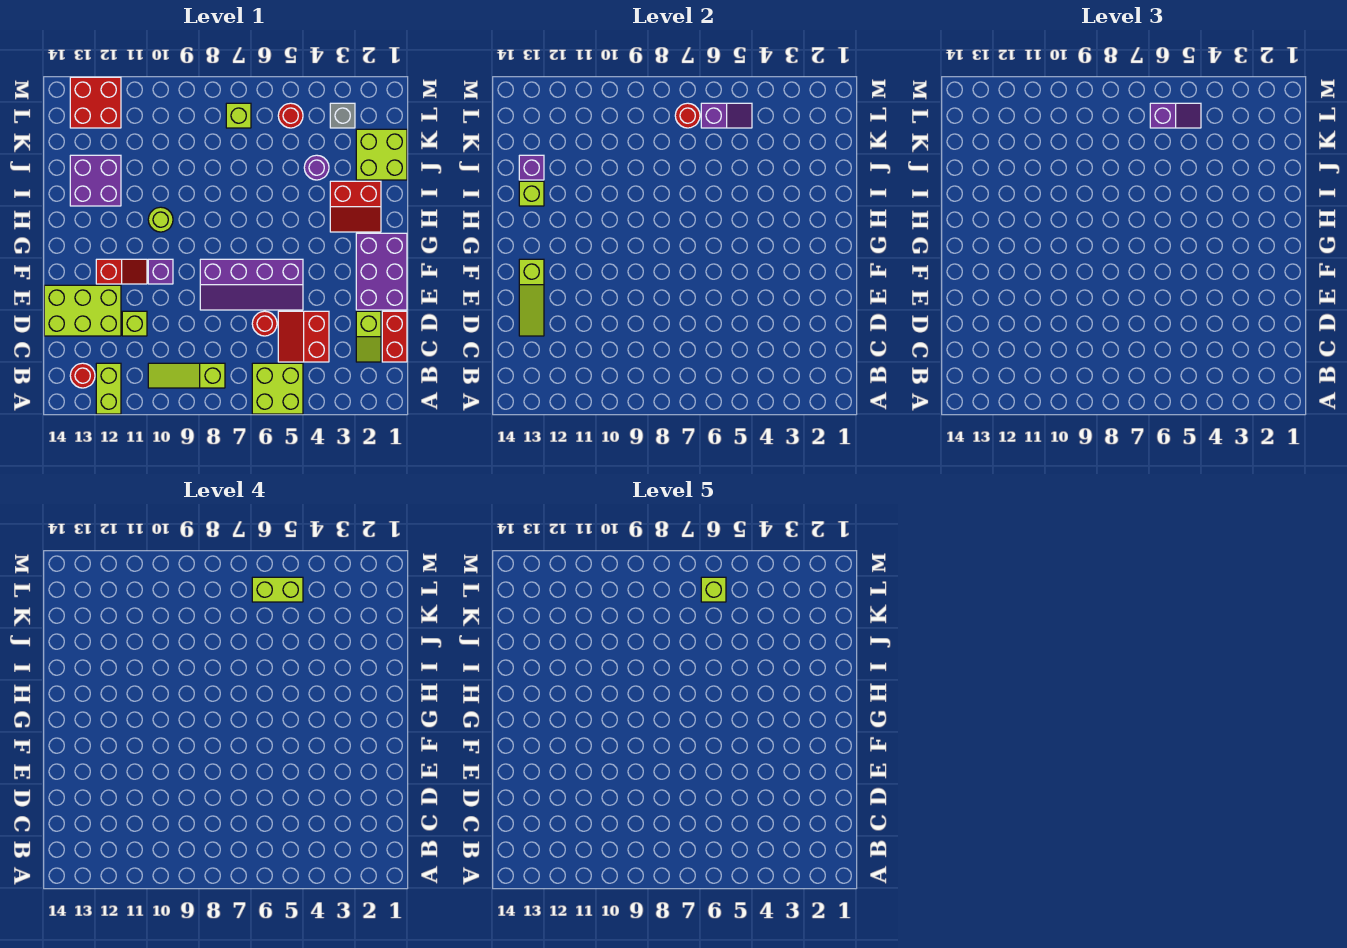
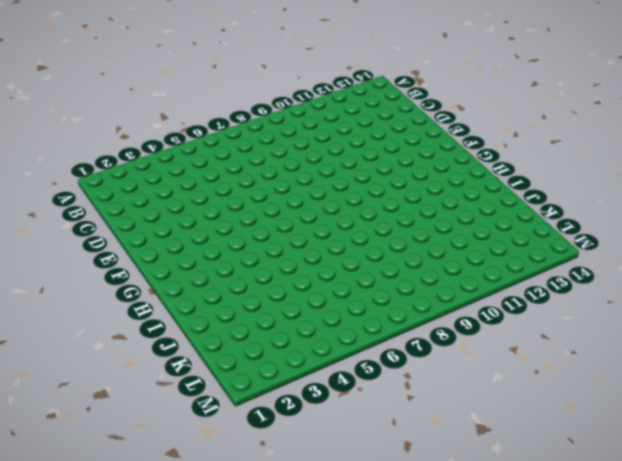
none -> lime 2x2 brick [252,363,303,414]
none -> lime 1x2 brick [96,363,121,414]
none -> lime 1x3 slope [148,363,225,388]
none -> red 1x1 round brick [70,363,95,388]

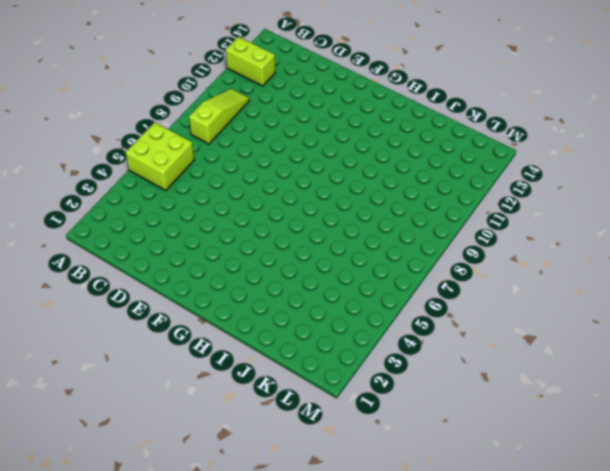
none -> red 1x1 round brick [70,363,95,388]
none -> red 1x2 brick [382,311,407,362]
none -> lime 1x2 slope [356,311,381,362]
none -> red 2x2 slope [278,311,329,362]

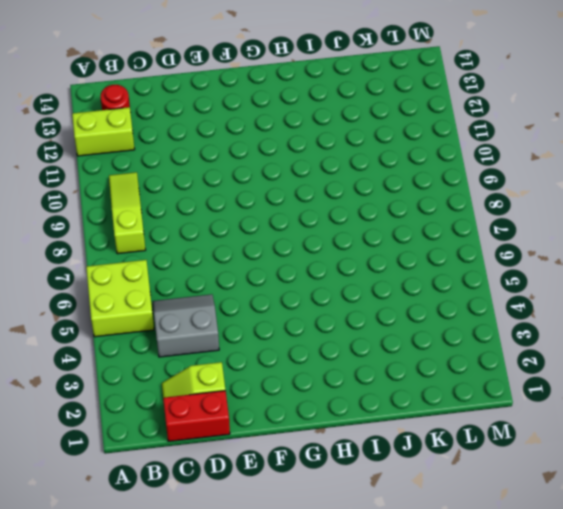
grey 2x2 slope [153,294,219,357] -> red 2x2 slope [278,311,329,362]
none -> red 1x1 round brick [252,311,277,336]
none -> lime 1x1 brick [122,311,147,336]
none -> lime 2x3 brick [44,285,121,336]
none -> purple 2x3 brick [356,233,407,310]

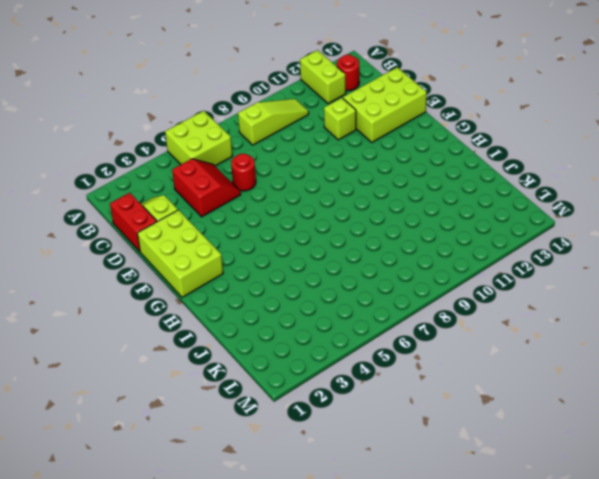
lime 2x3 brick [137,210,223,297] -> purple 2x3 brick [356,233,407,310]
none -> purple 2x4 slope [200,259,303,310]
none -> purple 1x1 brick [148,259,173,284]
none -> red 1x2 slope [96,259,147,284]
none -> red 2x2 slope [330,181,381,232]

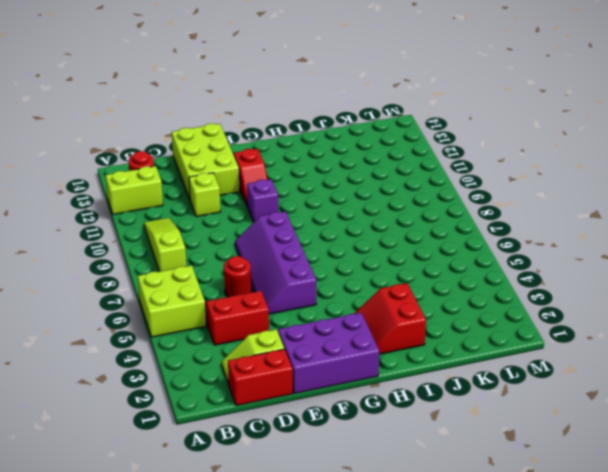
none -> lime 1x1 round brick [148,207,173,232]
none -> purple 2x2 brick [70,155,121,206]
none -> lime 2x2 brick [356,129,407,180]
none -> purple 1x1 round brick [304,155,329,180]

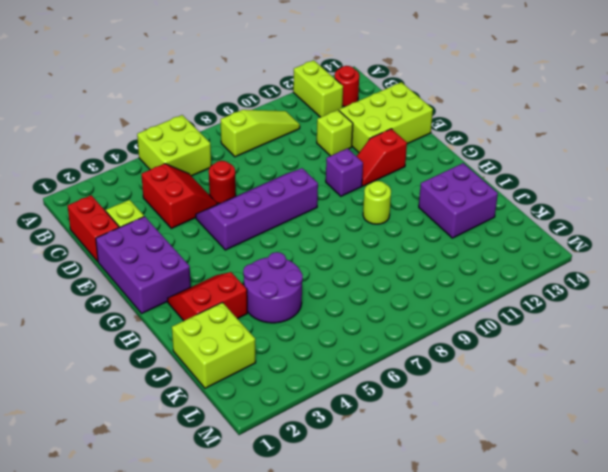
purple 2x2 round brick [243,252,303,323] -> purple 1x1 round brick [304,155,329,180]
none -> grey 1x1 brick [330,103,355,128]
none -> red 1x1 round brick [278,103,303,128]
none -> lime 1x1 brick [226,103,251,128]
none -> red 2x2 brick [70,77,121,128]

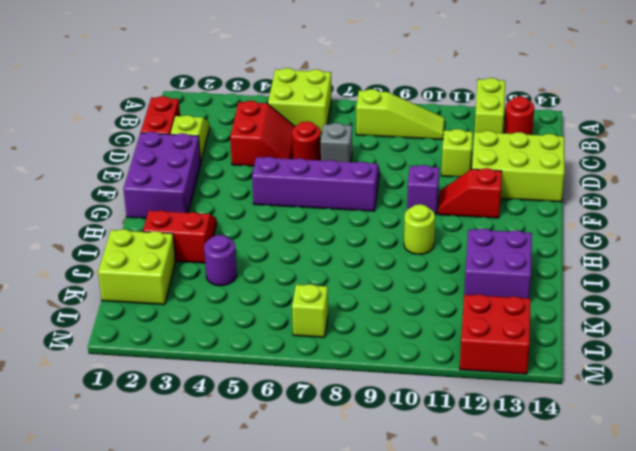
grey 1x1 brick [321,123,352,162] -> grey 1x1 brick moved to [330,103,355,128]
none -> red 1x1 round brick [278,103,303,128]
none -> lime 1x3 slope [519,259,544,336]
none -> lime 1x1 brick [519,181,544,206]
none -> purple 1x1 brick [519,155,544,180]

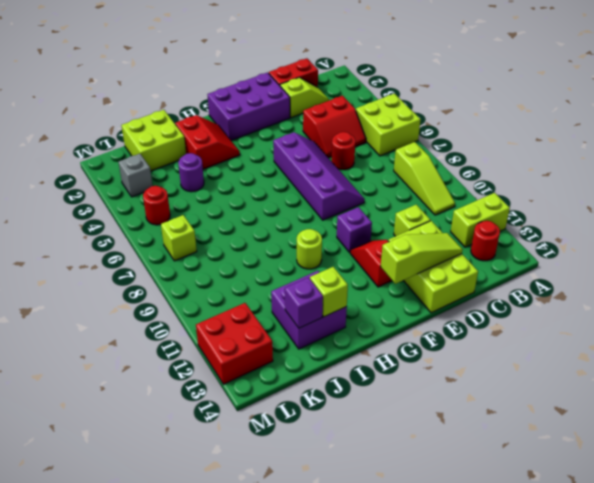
none -> purple 1x2 slope [701,103,752,128]
none -> red 1x1 round brick [675,103,700,128]
none -> purple 1x2 slope [1150,103,1201,128]
none -> lime 1x2 brick [252,577,303,602]

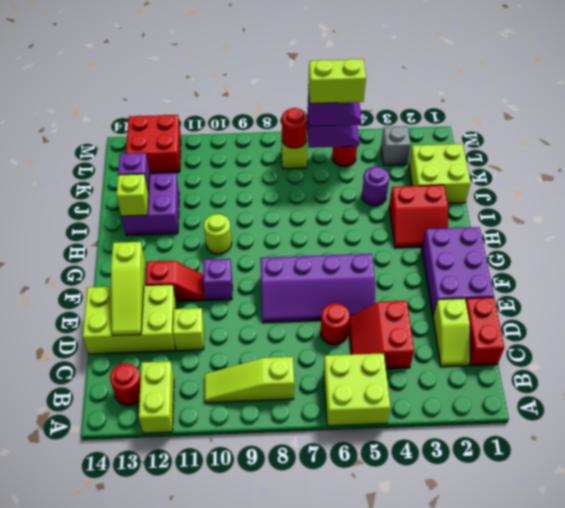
none -> lime 1x1 brick [701,577,726,602]

